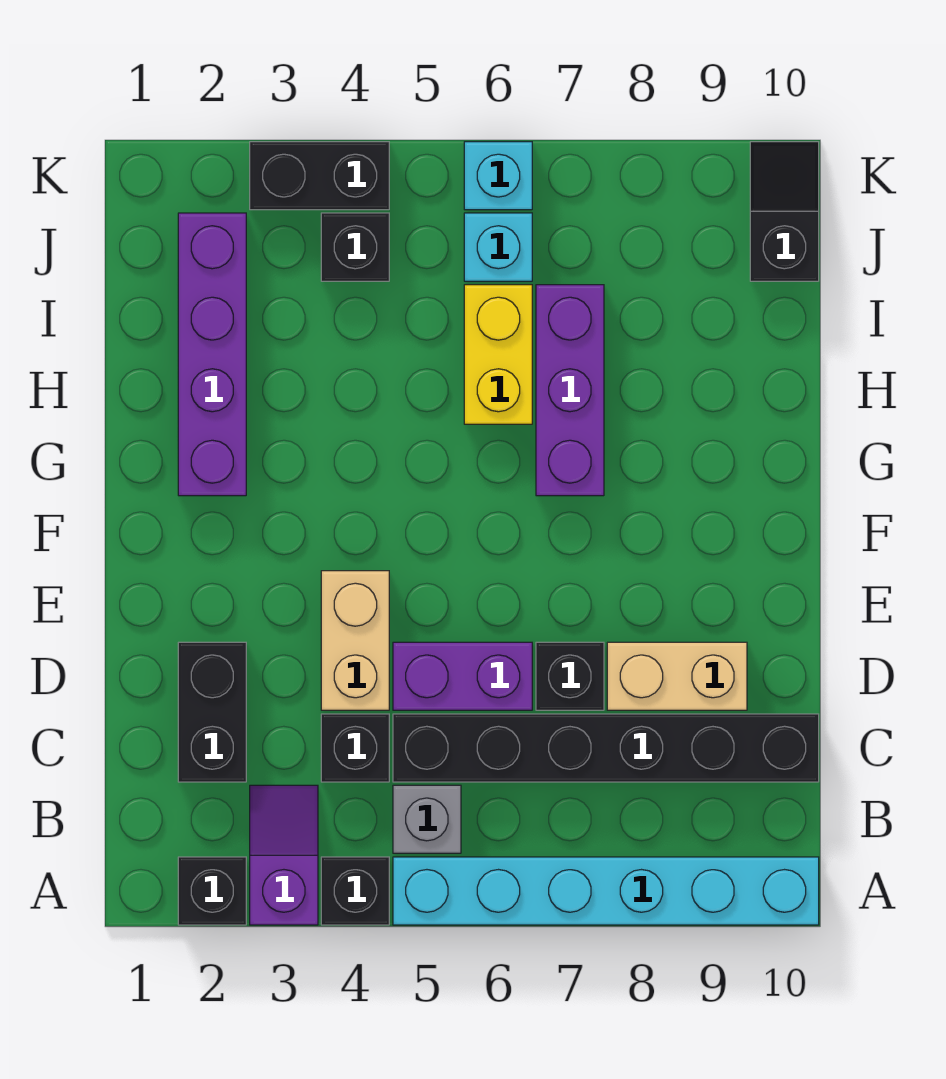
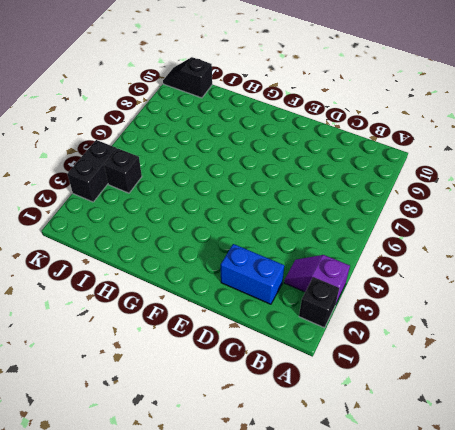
blue 1x2 brick [221,244,284,304] -> black 1x2 brick [178,642,246,782]
none -> black 1x1 brick [321,857,389,925]
none -> cyan 1x6 brick [393,857,819,925]
none -> grey 1x1 brick [393,785,461,853]

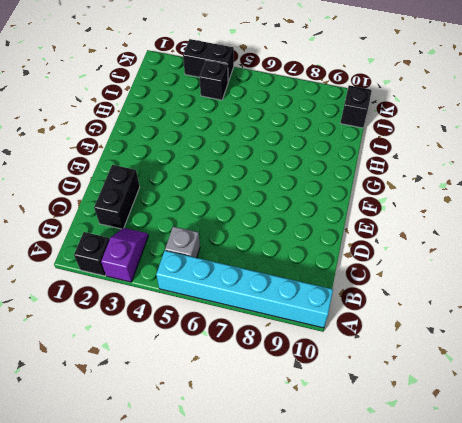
none -> black 1x1 brick [321,857,389,925]
none -> black 1x1 brick [321,714,389,782]
none -> black 1x6 brick [393,714,819,782]

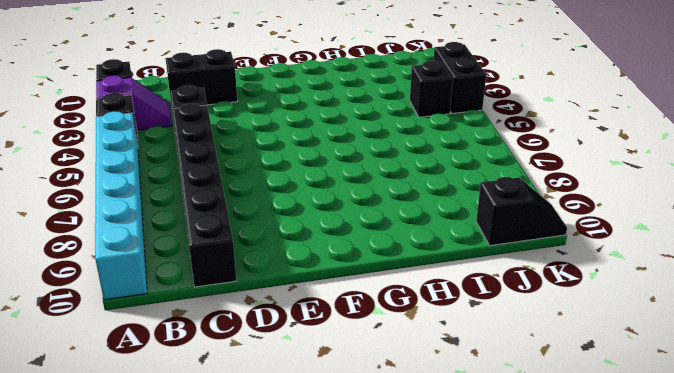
none -> grey 1x1 brick [393,785,461,853]
none -> tan 1x2 brick [321,571,389,710]
none -> purple 1x2 brick [393,642,532,710]

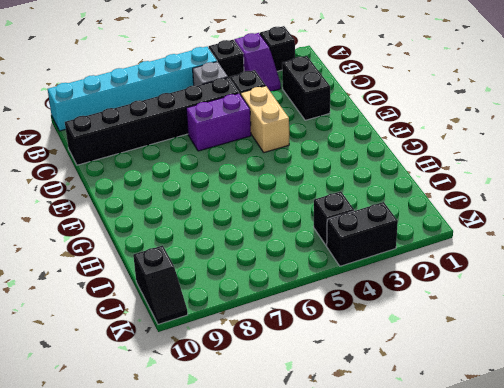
none -> black 1x1 brick [536,642,604,710]
none -> tan 1x2 brick [607,642,747,710]
none -> purple 1x4 brick [178,213,246,496]

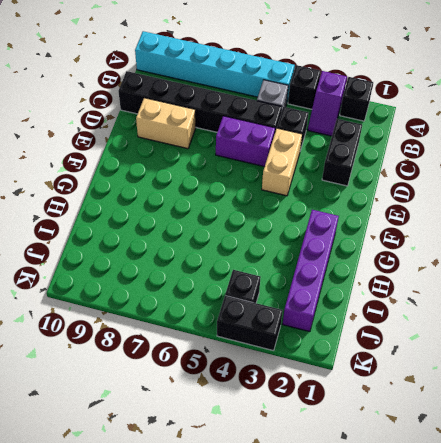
none -> black 1x1 brick [536,642,604,710]
none -> purple 1x3 brick [536,285,604,496]
none -> yellow 1x2 brick [464,285,532,424]

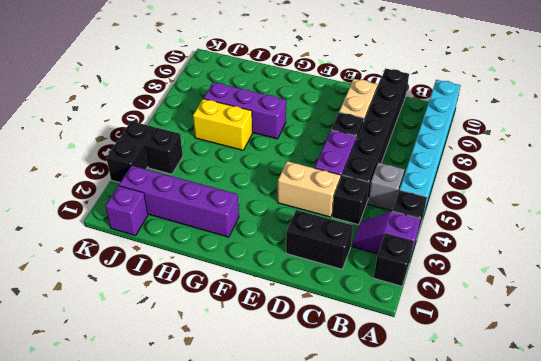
purple 1x1 brick [105,186,148,236] -> none
none -> cyan 1x1 brick [464,213,532,281]
none -> black 1x2 slope [750,142,819,281]
none -> cyan 1x1 brick [464,142,532,210]

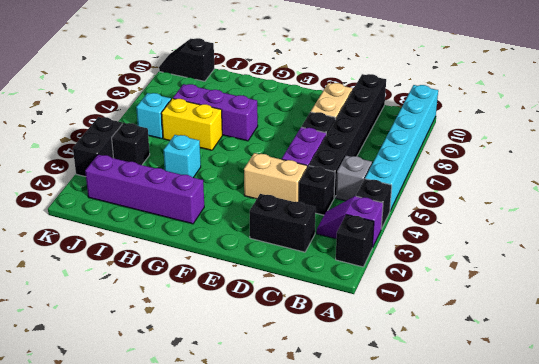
cyan 1x1 brick [163,135,201,177] -> cyan 1x1 brick moved to [464,142,532,210]

